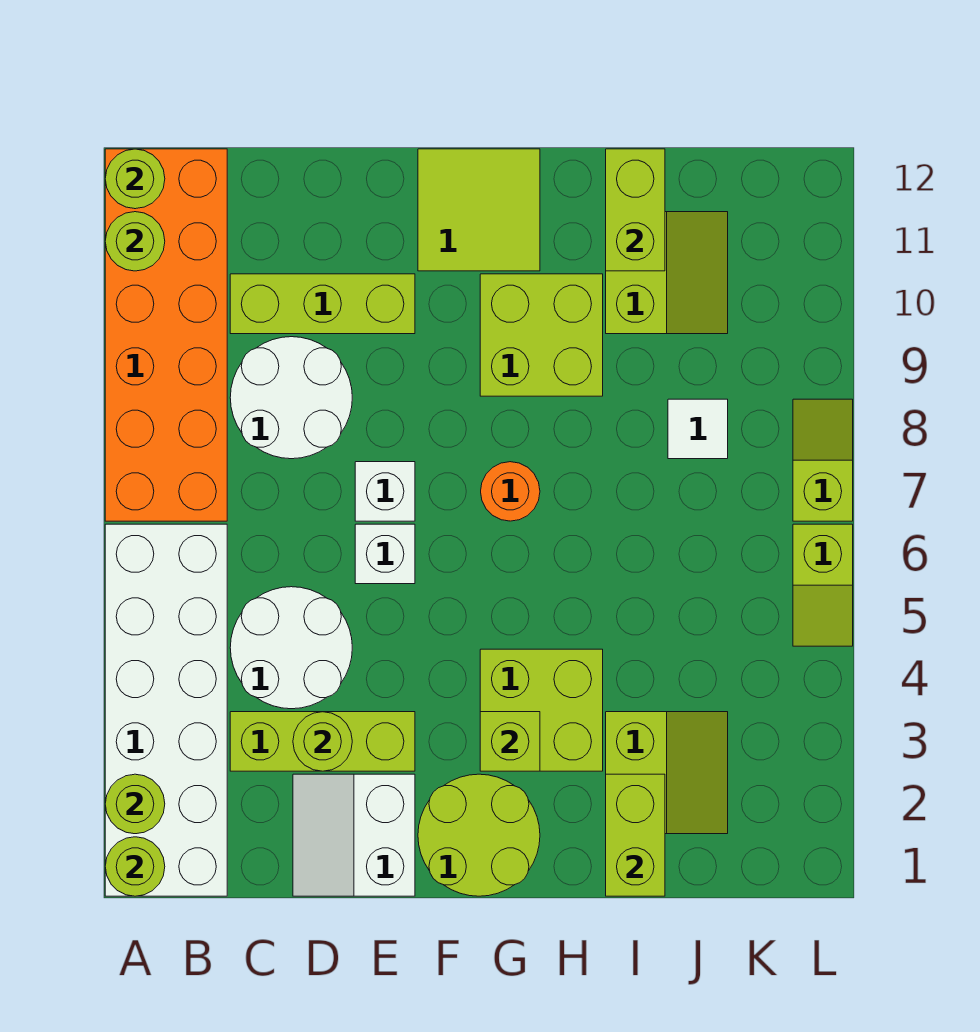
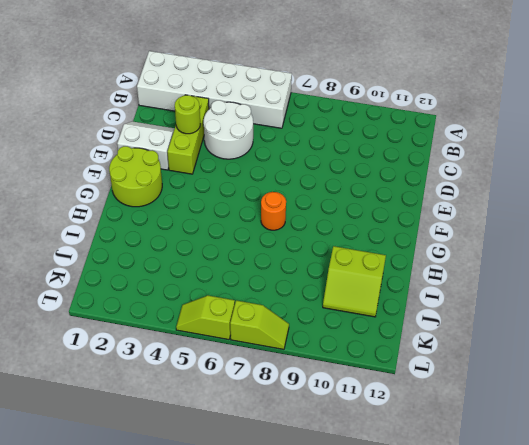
none -> orange 2x6 brick [105,149,227,521]
none -> white 2x2 round brick [230,337,352,459]
none -> lime 1x3 brick [230,274,415,334]

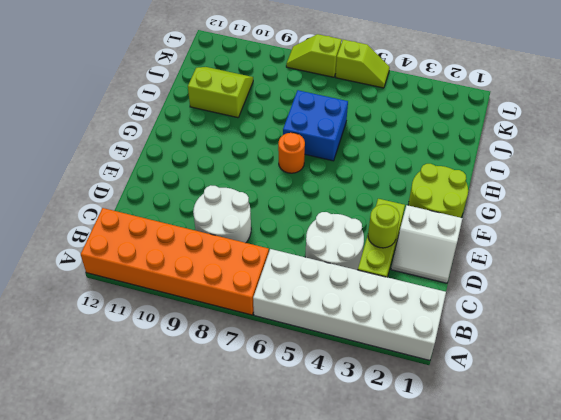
blue 2x2 brick [283,90,348,161] -> none
none -> lime 1x3 brick [230,274,415,334]
none -> white 1x1 brick [355,524,415,584]
none -> white 1x1 brick [355,462,415,521]

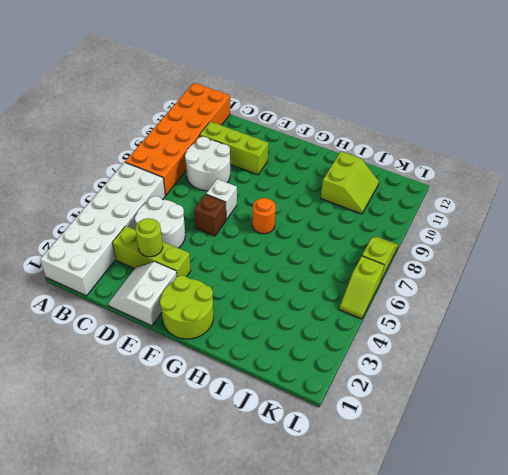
brown 1x1 brick [194,194,226,236] -> white 1x1 brick [355,524,415,584]
none -> lime 2x2 tile [418,149,540,271]
none -> lime 2x2 brick [480,649,603,771]
none -> lime 2x2 brick [480,274,603,396]

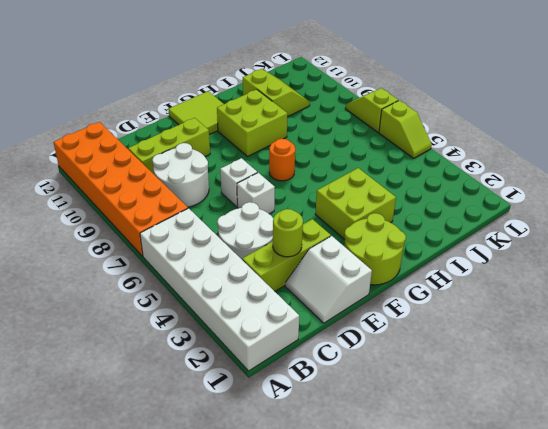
none -> lime 2x2 slope [606,712,728,834]
none -> white 1x1 tile [668,399,728,459]
none -> lime 1x1 round brick [105,837,165,896]

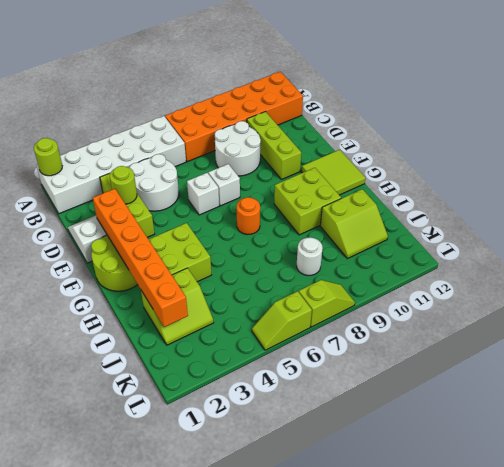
orange 1x6 brick [93,189,188,327] -> lime 1x2 brick [606,774,665,896]
white 1x1 round brick [297,238,323,276] -> white 1x1 tile [668,399,728,459]
none -> lime 1x1 round brick [105,774,165,834]
none -> lime 1x1 round brick [105,212,165,271]
none -> lime 1x1 round brick [105,149,165,209]

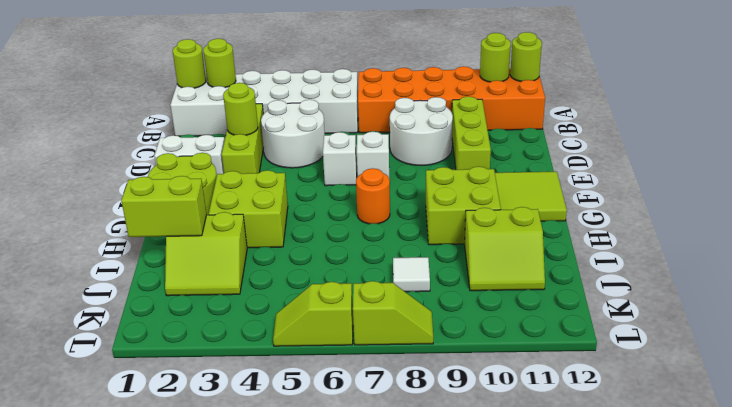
none -> lime 1x1 brick [480,712,540,771]
none -> lime 1x2 brick [606,149,665,271]

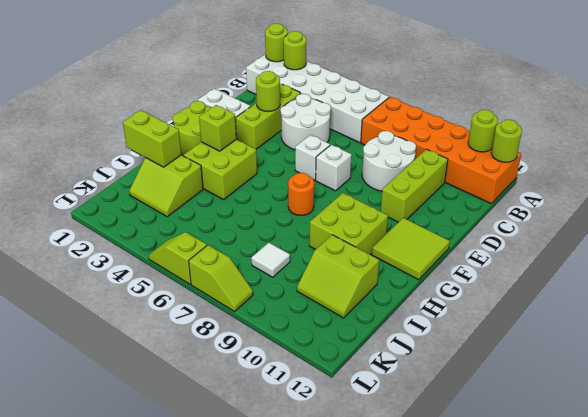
none -> lime 1x2 brick [606,149,665,271]

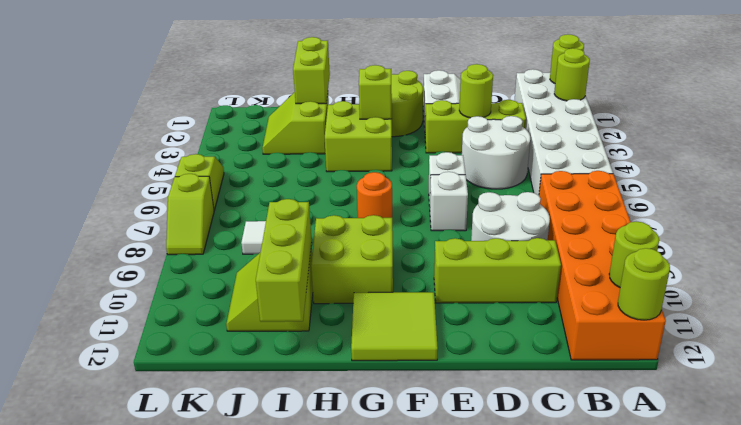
lime 1x3 brick [256,199,312,322] -> lime 1x2 brick [606,149,665,271]

